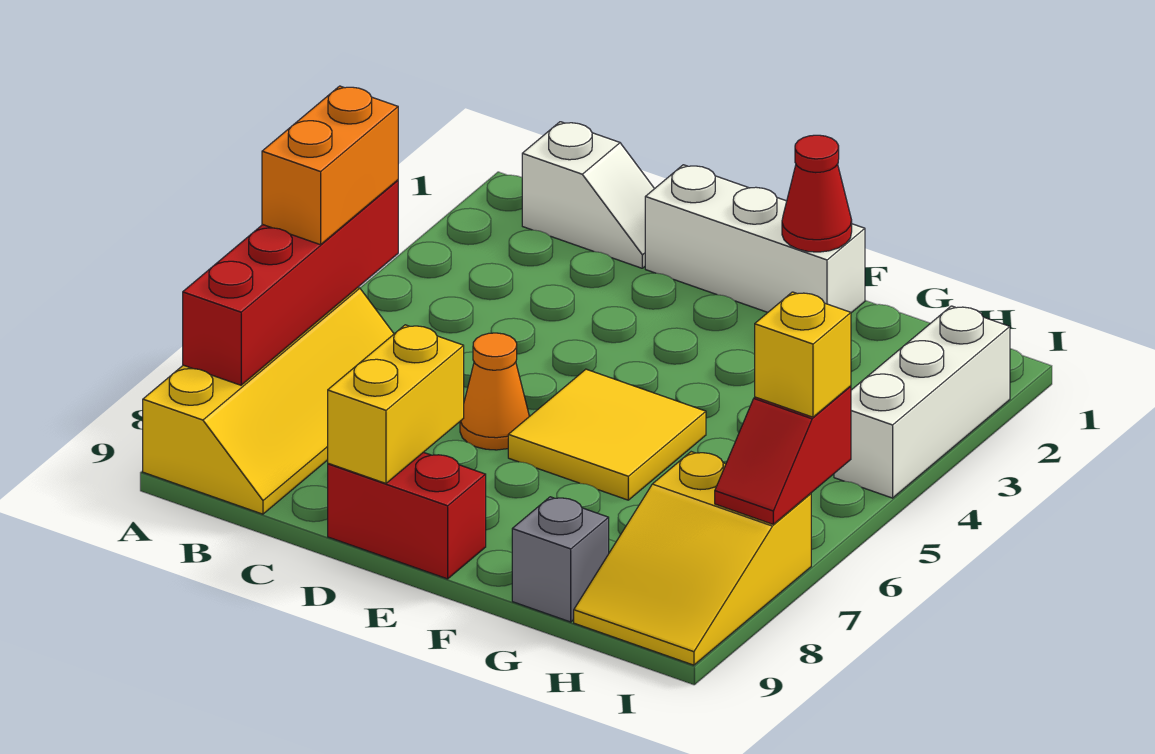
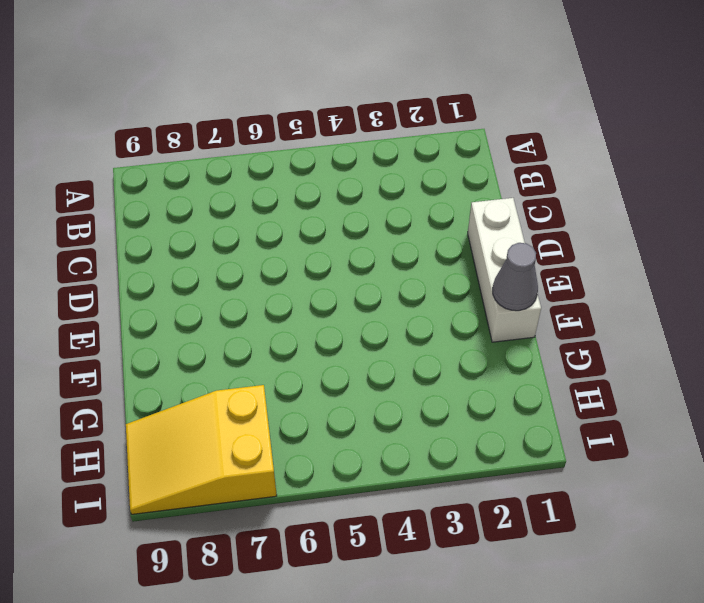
grey 1x1 cone [493,243,538,311] -> red 1x1 cone [782,135,852,252]
none -> yellow 2x4 slope [143,288,394,514]
none -> white 1x2 slope [522,122,654,268]
none -> orange 1x1 cone [460,333,529,450]

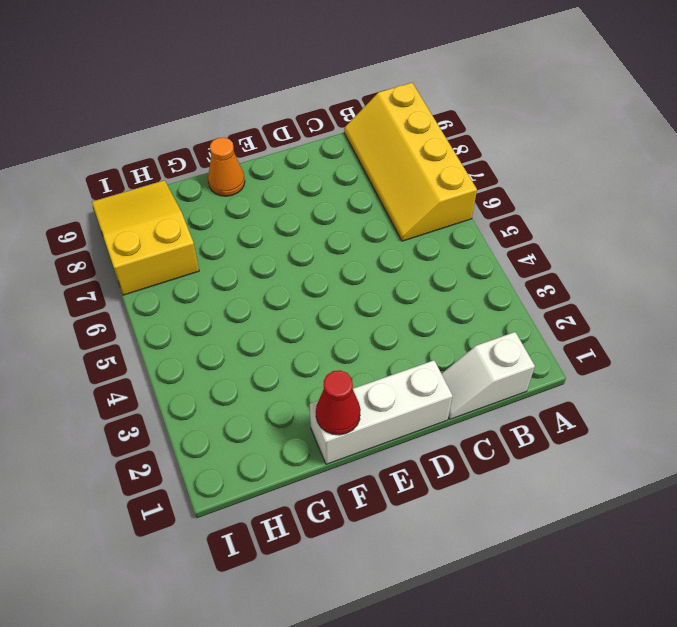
orange 1x1 cone [208,137,245,196] -> orange 1x1 cone moved to [460,333,529,450]
none -> red 1x2 brick [328,452,486,579]
none -> yellow 2x2 tile [508,369,706,500]
none -> grey 1x1 brick [512,497,609,622]

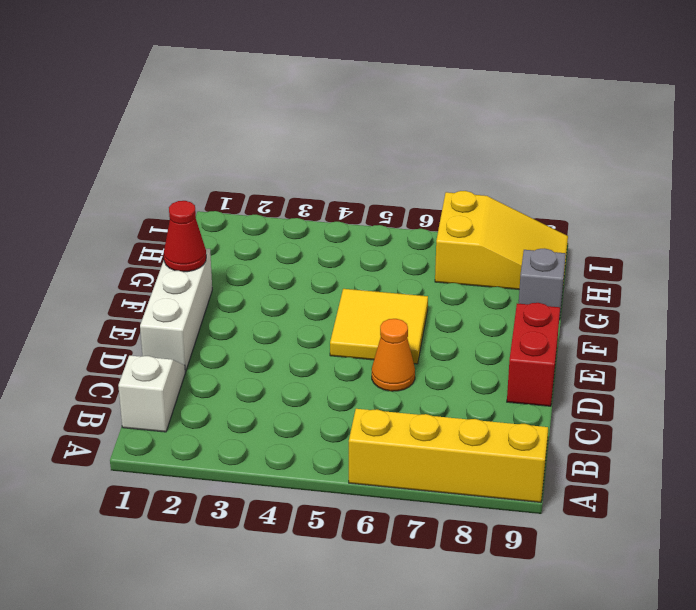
none -> white 1x3 brick [834,306,1010,498]
none -> red 1x4 brick [183,180,398,385]
none -> yellow 1x2 brick [328,325,464,483]

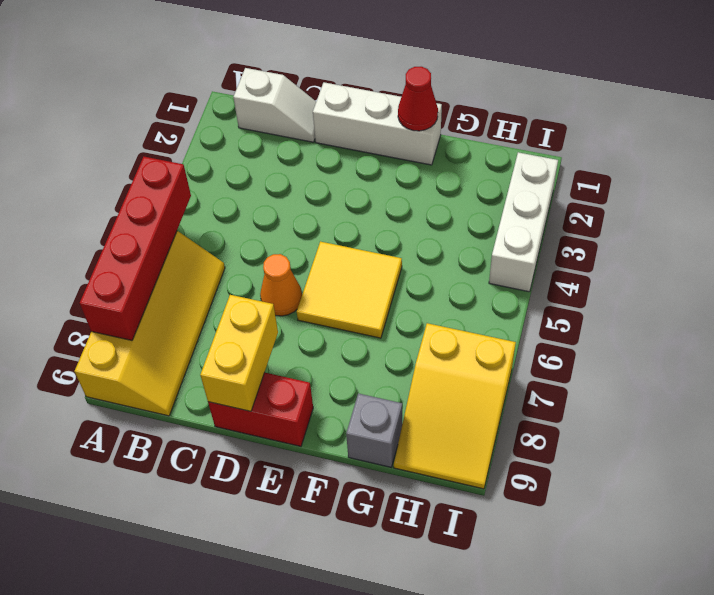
none -> red 1x2 slope [715,386,851,524]
none -> orange 1x2 brick [262,86,398,245]
none -> yellow 1x1 brick [755,292,851,417]

